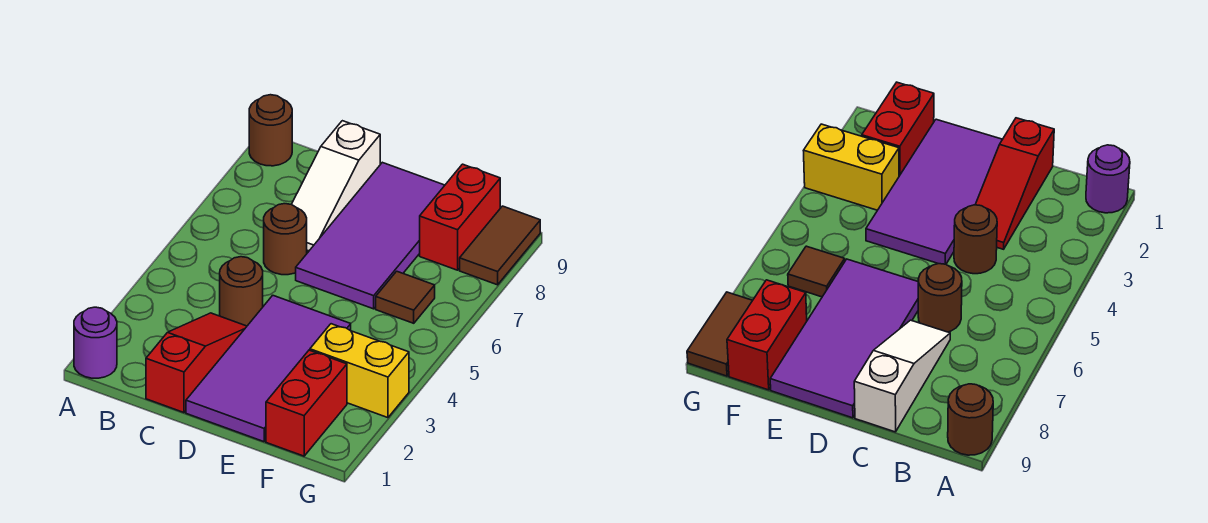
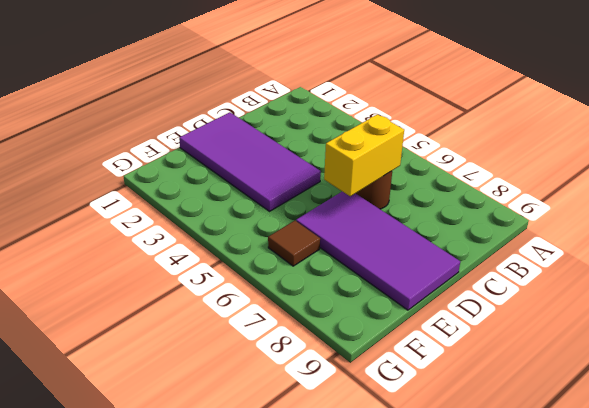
yellow 1x2 brick [324,114,404,196] -> yellow 1x2 brick moved to [310,324,409,418]
none -> purple 1x1 round brick [74,307,117,378]
none -> brown 1x1 round brick [249,95,292,166]
none -> red 1x3 slope [146,313,247,413]

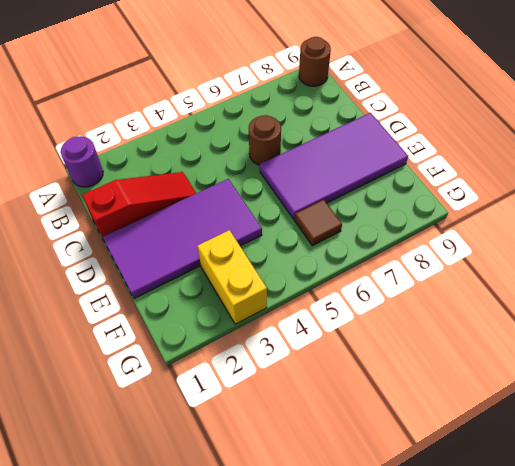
none -> brown 1x1 round brick [220,257,263,326]
none -> white 1x3 slope [292,121,380,251]
none -> red 1x2 brick [266,350,347,456]

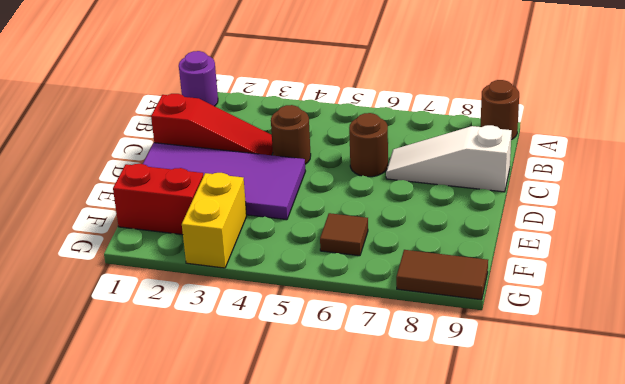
none -> purple 2x4 tile [296,162,445,309]
none -> red 1x2 brick [420,164,500,270]

